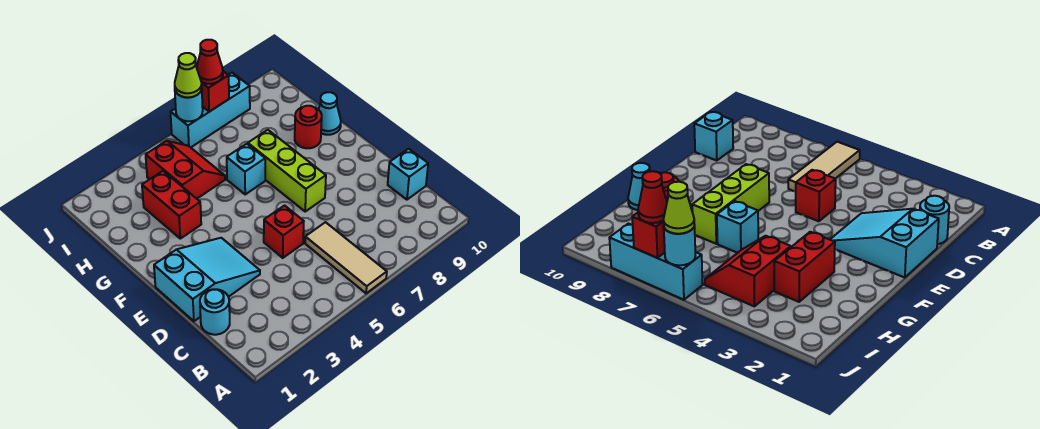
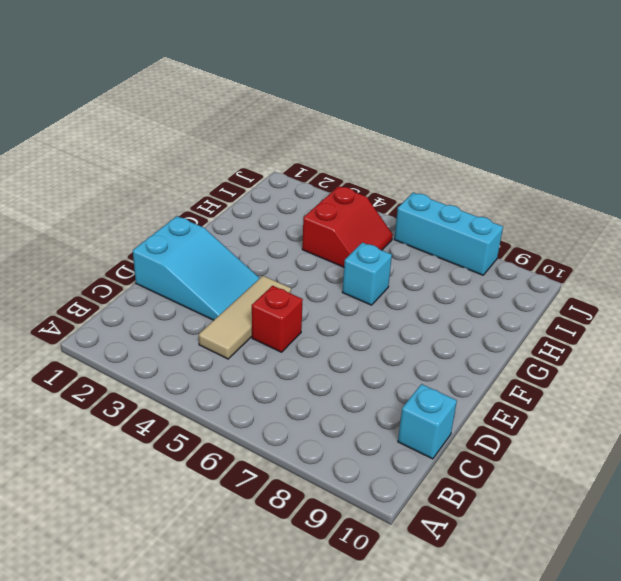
tan 1x3 tile [199,276,291,359] -> tan 1x3 tile moved to [305,222,387,293]
none -> cyan 1x1 round brick [200,289,230,335]
none -> lime 1x3 brick [248,130,326,211]
none -> red 1x2 brick [142,171,201,239]

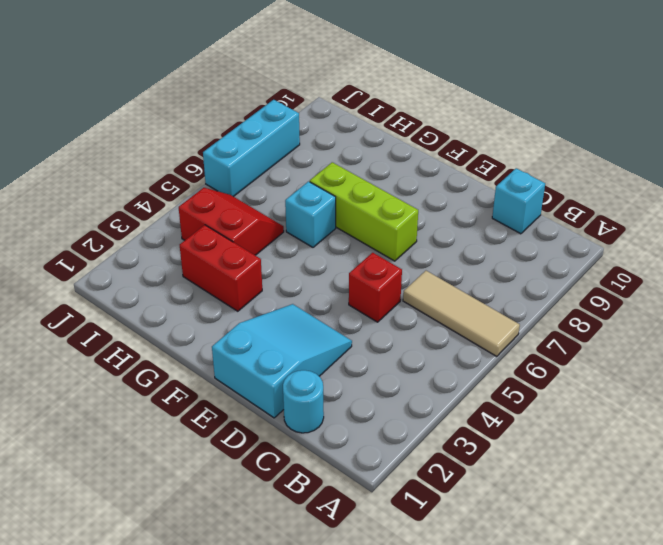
none -> red 1x1 round brick [295,106,322,148]
none -> cyan 1x1 cone [318,92,341,135]
none -> cyan 1x1 round brick [175,90,203,121]

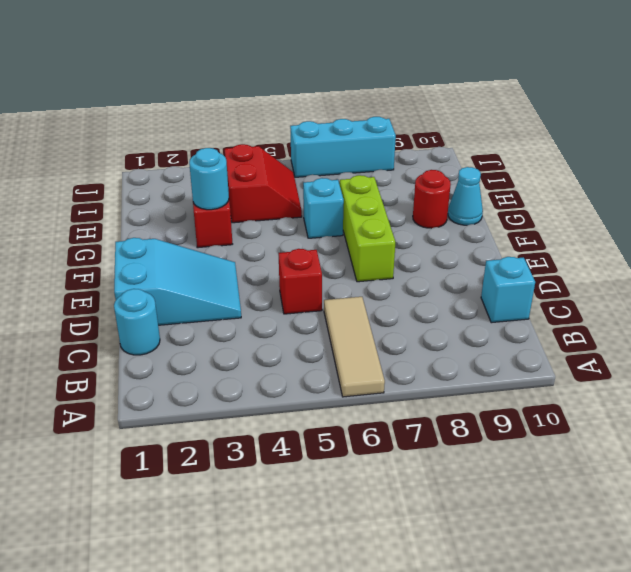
cyan 1x1 round brick [189,148,229,210] -> cyan 1x1 round brick moved to [175,90,203,121]
none -> red 1x1 brick [202,71,229,112]
none -> lime 1x1 cone [175,53,202,97]
none -> red 1x1 cone [197,40,223,84]

